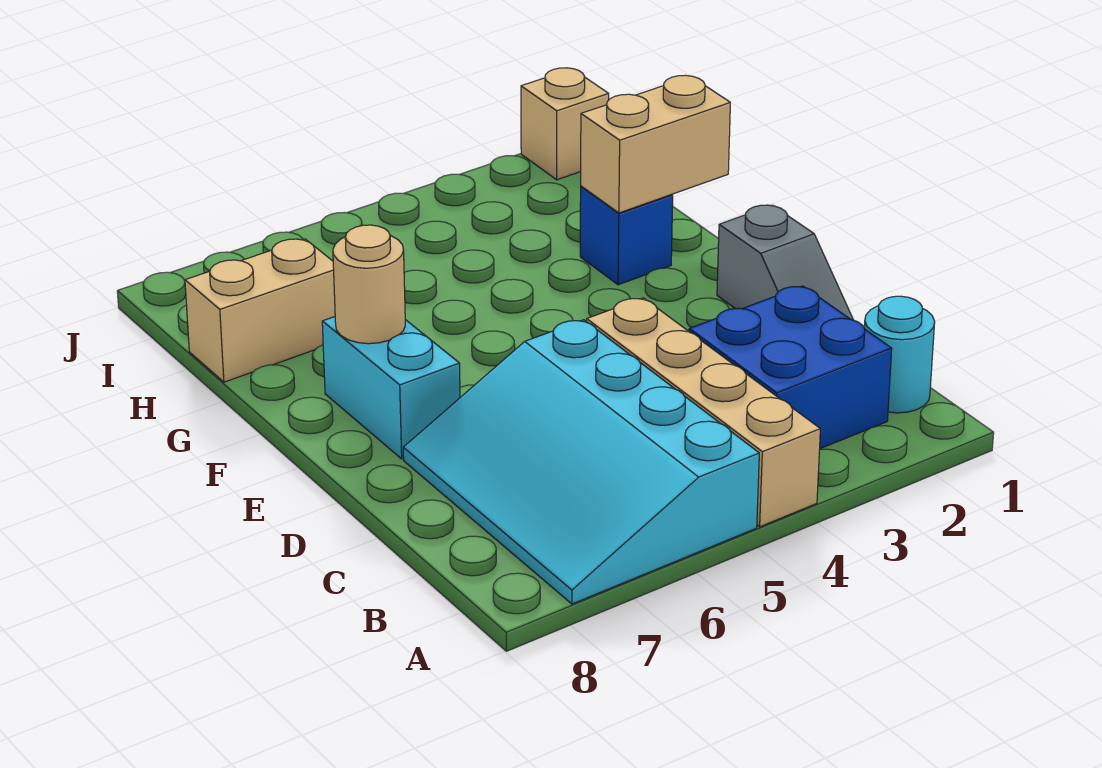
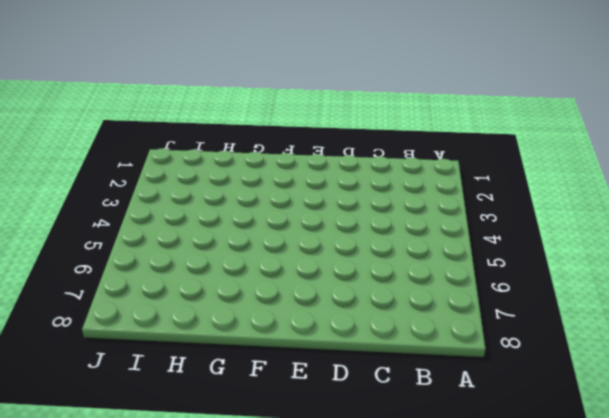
none -> tan 1x4 brick [587,298,820,527]
none -> cyan 3x4 slope [403,320,759,604]

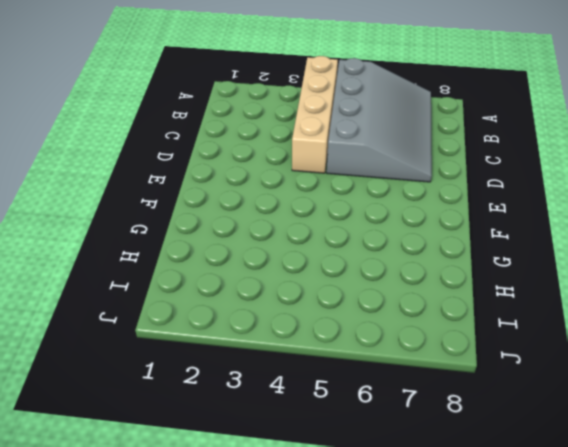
grey 3x4 slope [327,58,432,182] -> cyan 3x4 slope [403,320,759,604]
none -> cyan 1x1 round brick [864,296,935,413]
none -> blue 2x2 brick [689,286,892,449]

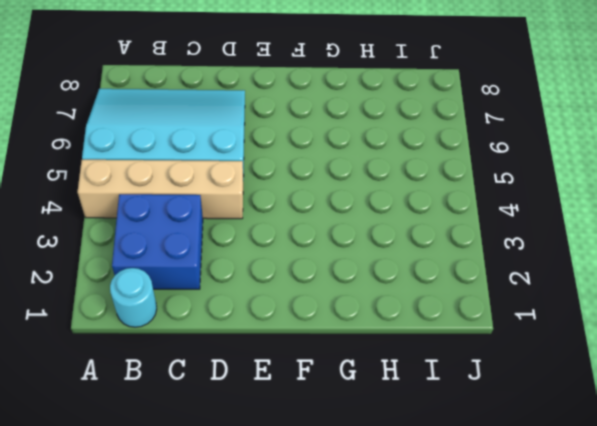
none -> grey 1x2 slope [717,205,853,320]
none -> cyan 1x2 brick [322,317,460,459]

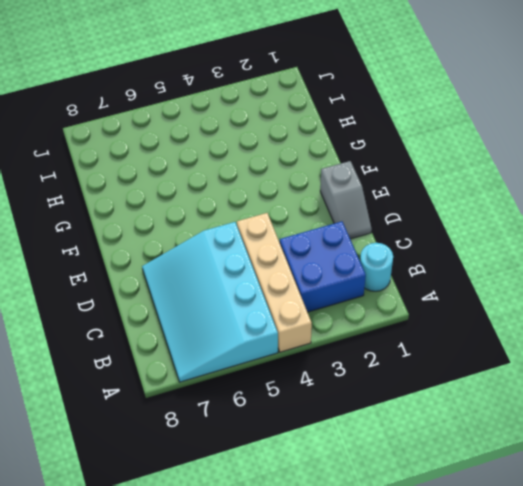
none -> cyan 1x2 brick [322,317,460,459]
none -> blue 1x1 brick [580,186,673,285]

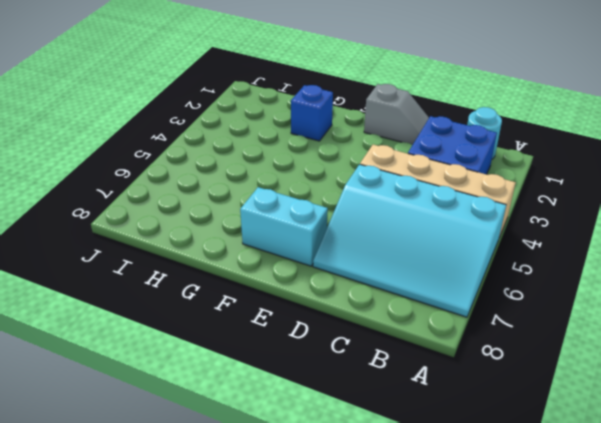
none -> tan 1x2 brick [185,239,335,382]
none -> tan 1x1 brick [521,68,609,180]

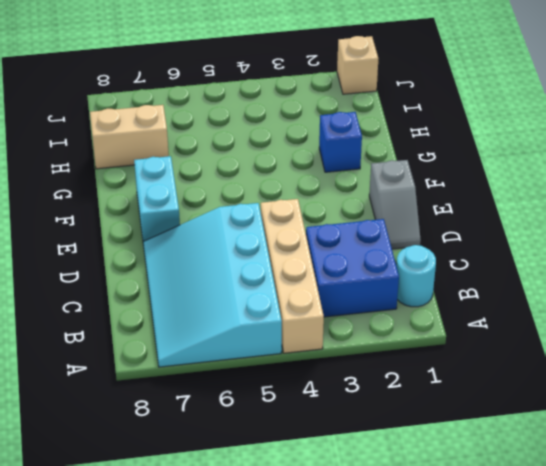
none -> tan 1x1 round brick [333,225,405,344]
none -> tan 1x2 brick [581,75,730,213]

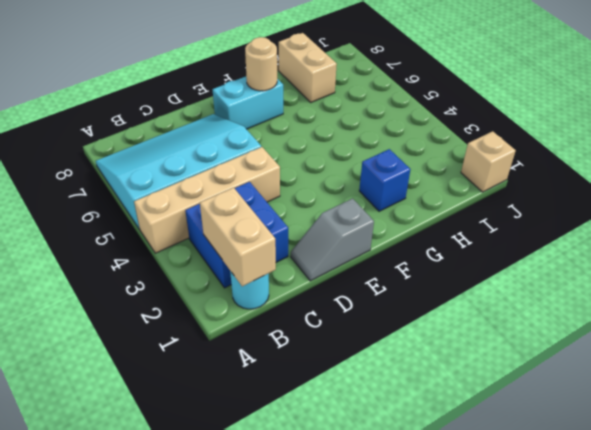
tan 1x2 brick [200,188,276,286] -> tan 1x2 brick moved to [581,75,730,213]

